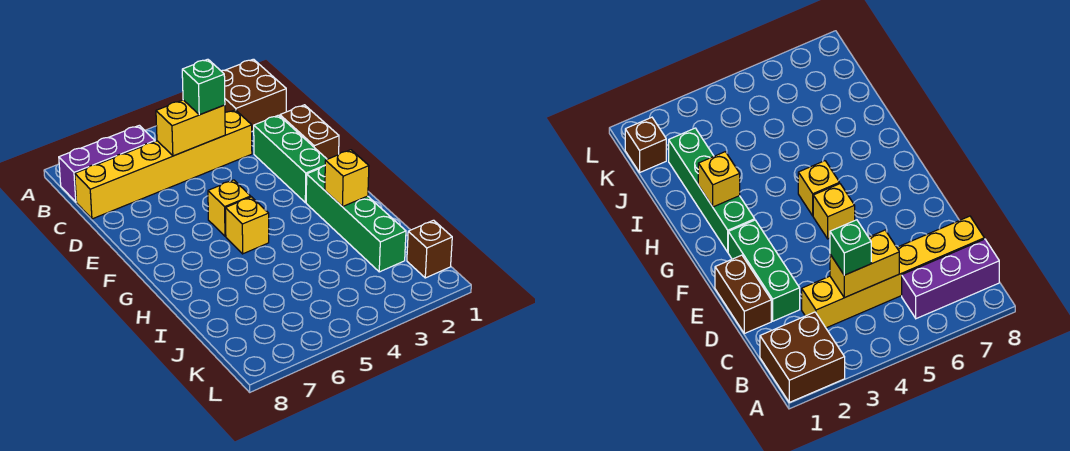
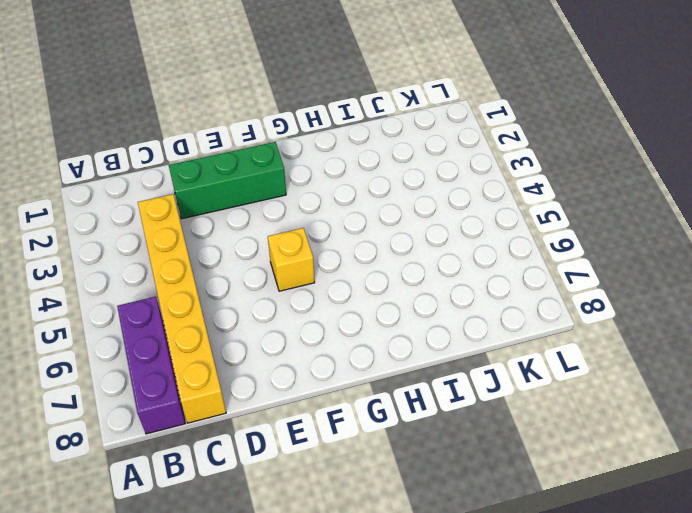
none -> brown 2x2 brick [222,59,286,131]
none -> brown 1x2 brick [280,105,339,159]
none -> green 1x4 brick [306,166,406,272]

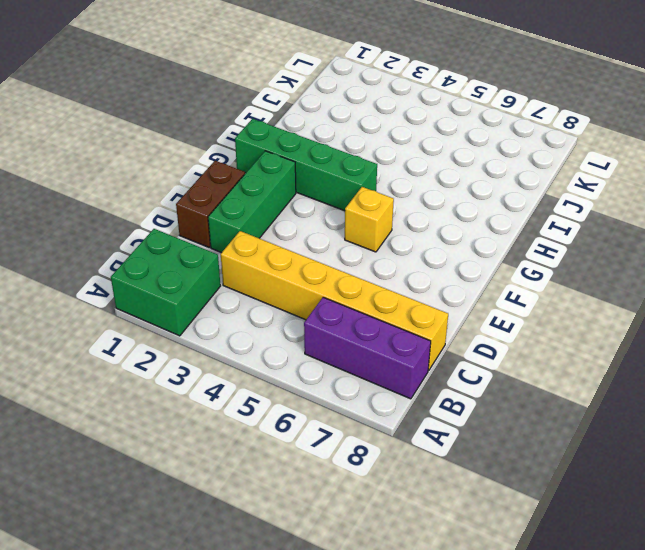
green 2x2 brick [111,229,221,336] -> brown 2x2 brick [222,59,286,131]
green 1x4 brick [235,119,377,211] -> green 1x4 brick turned to [306,166,406,272]
none -> yellow 1x1 brick [225,197,269,254]
none -> brown 1x1 brick [407,220,452,278]
none -> yellow 1x2 brick [156,100,225,156]

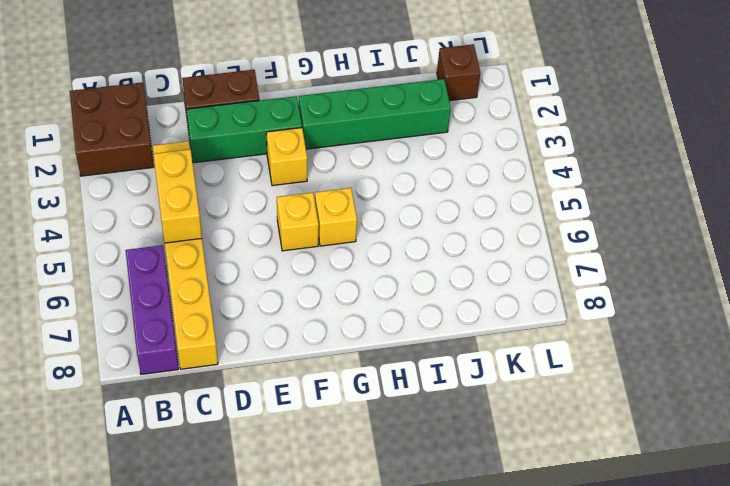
yellow 1x1 brick [266,128,307,186] -> yellow 1x1 brick moved to [325,150,369,207]
none -> green 1x1 brick [182,59,225,115]

